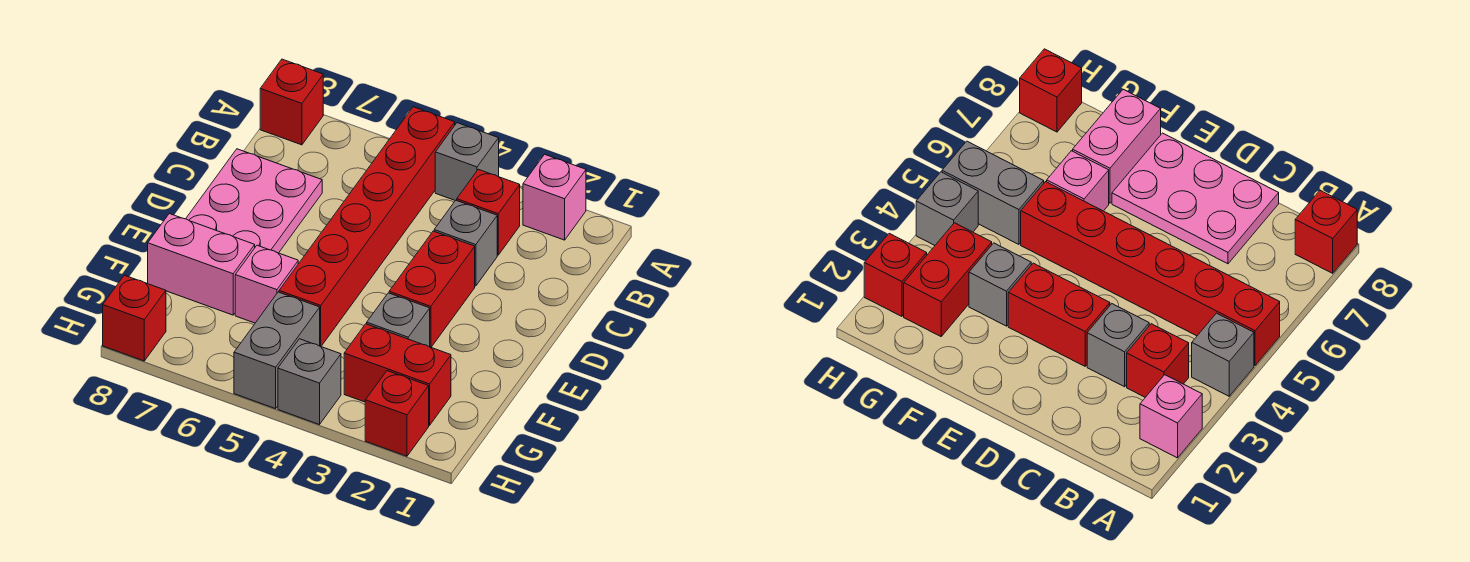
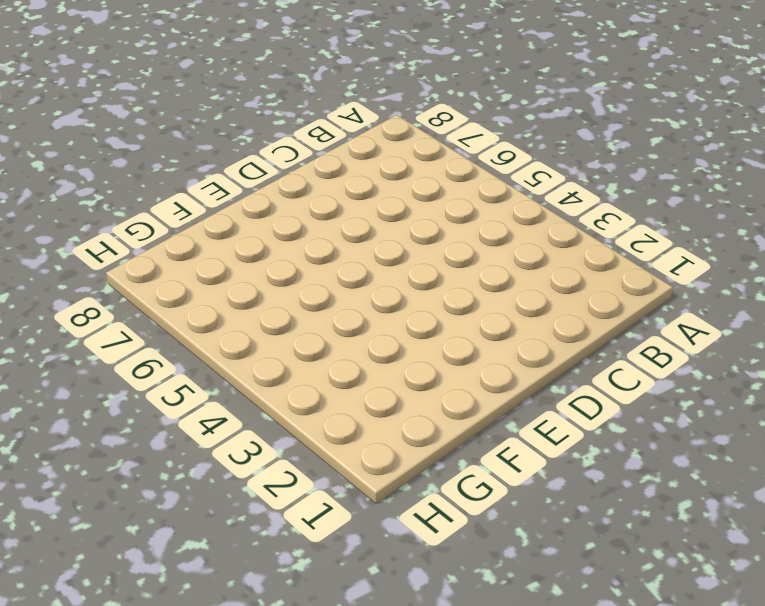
none -> pink 1x1 brick [523,154,586,240]
none -> grey 1x1 brick [435,123,499,200]
none -> red 1x6 brick [279,107,455,346]

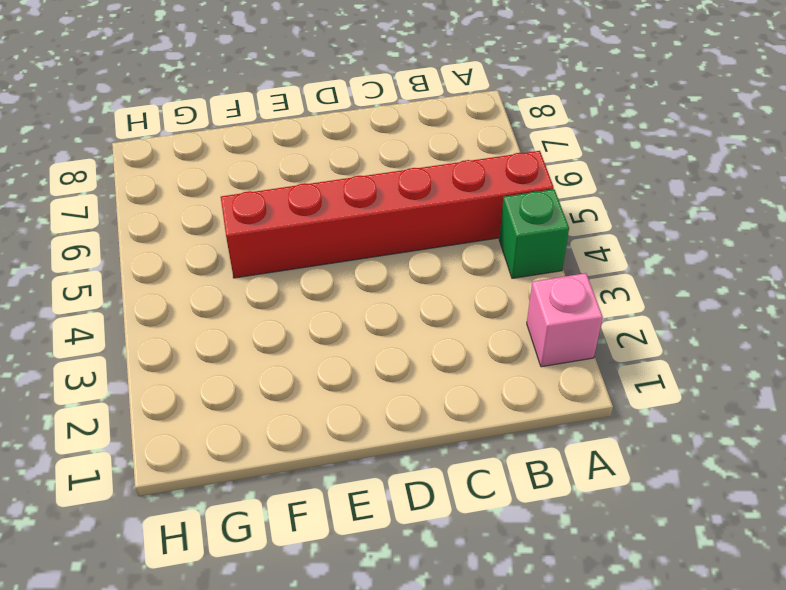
green 1x1 brick [499,189,569,278] -> grey 1x1 brick [435,123,499,200]
none -> red 1x1 brick [260,59,323,145]
none -> red 1x1 brick [457,169,520,255]
none -> grey 1x1 brick [434,200,497,286]

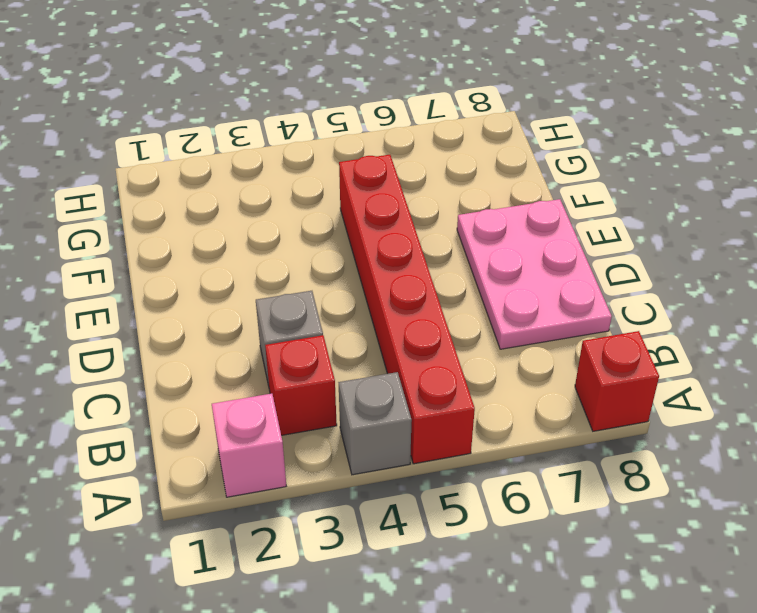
none -> red 1x2 brick [389,231,475,347]
none -> grey 1x1 brick [367,293,430,347]
none -> pink 1x1 brick [235,245,298,323]

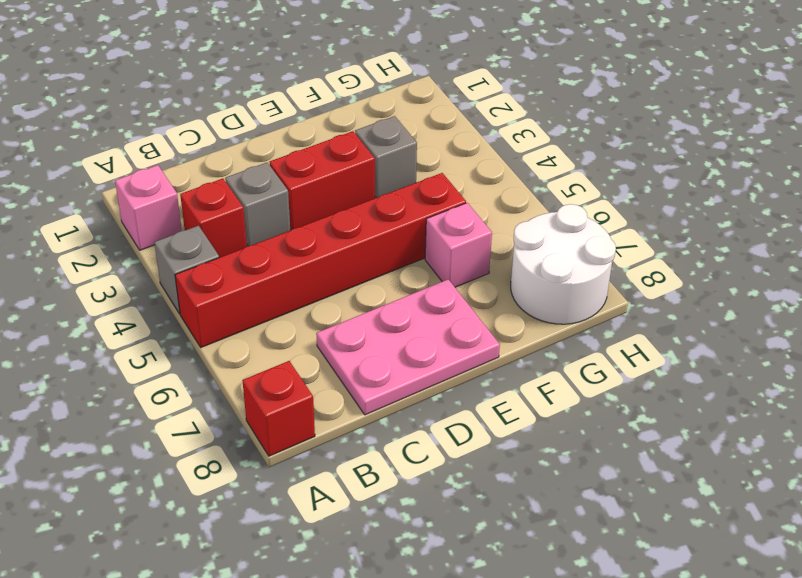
white 2x2 round brick [511,204,616,324] -> red 1x1 brick [103,275,166,361]
none -> pink 1x2 brick [148,214,255,315]
none -> red 1x2 brick [344,324,451,425]
none -> grey 1x2 brick [234,292,320,409]

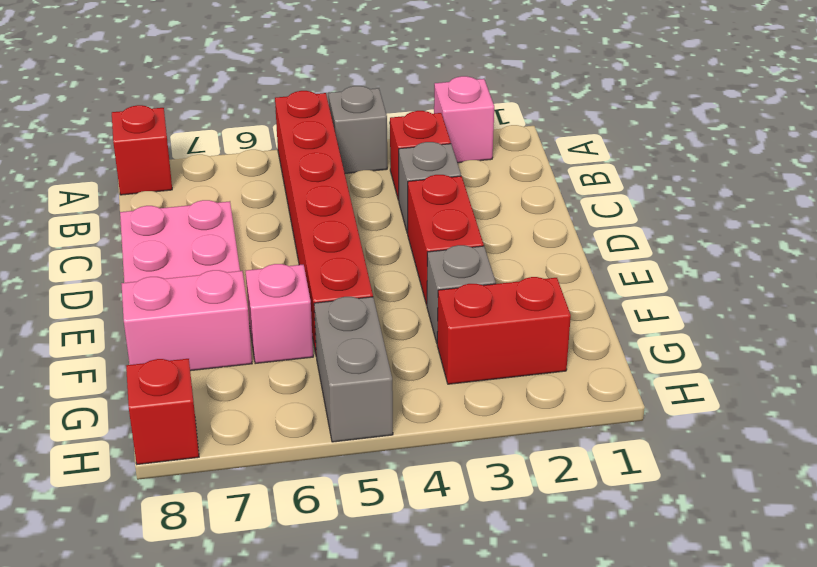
none -> red 1x1 brick [365,371,429,456]
none -> grey 1x1 brick [278,339,341,425]

